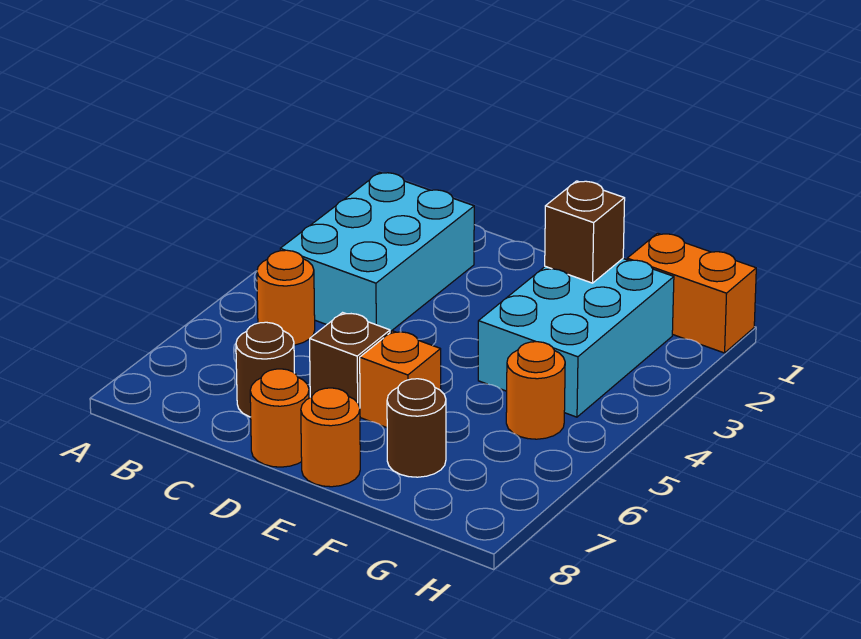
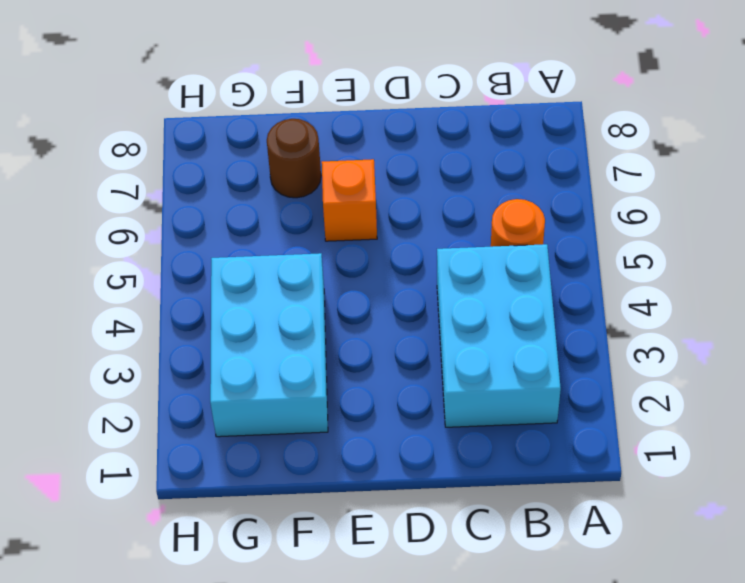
none -> brown 1x1 round brick [236,322,294,417]
none -> brown 1x1 brick [310,313,390,407]
none -> orange 1x1 round brick [250,369,309,467]

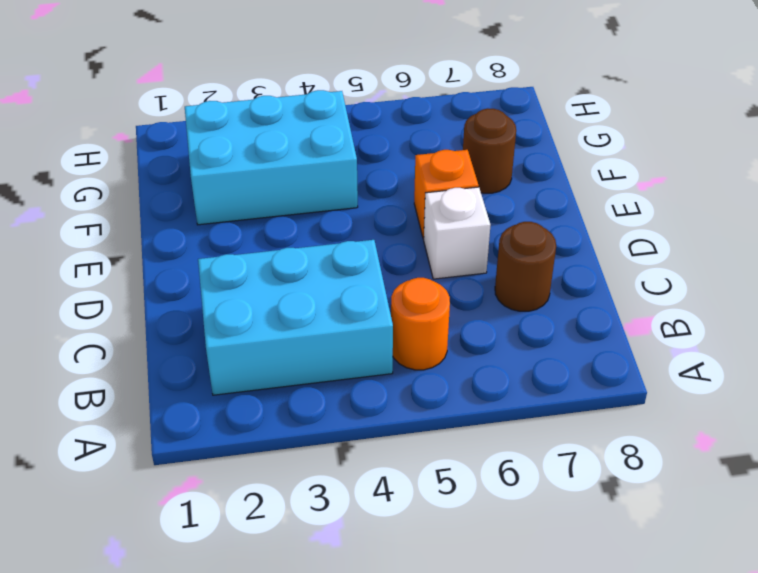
white 1x1 brick [424,187,491,279] -> brown 1x1 brick [310,313,390,407]
none -> orange 1x1 round brick [250,369,309,467]
none -> orange 1x1 round brick [301,388,360,487]
none -> orange 1x2 brick [627,233,756,353]

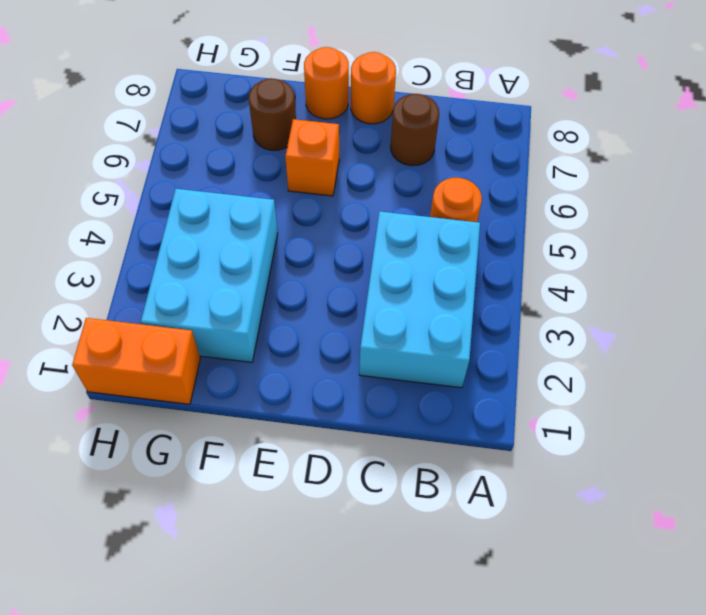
none -> brown 1x1 brick [310,313,390,407]
none -> orange 1x1 round brick [506,342,565,439]
none -> brown 1x1 brick [545,181,625,283]

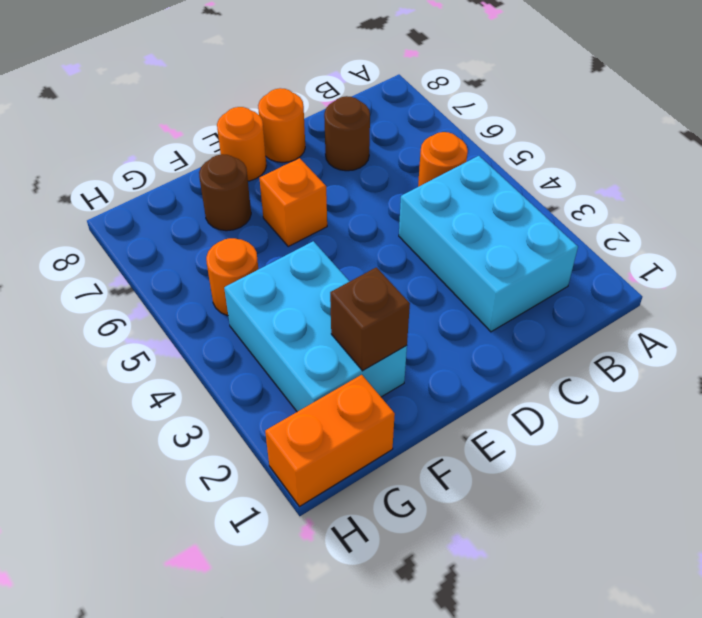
none -> brown 1x1 brick [310,313,390,407]

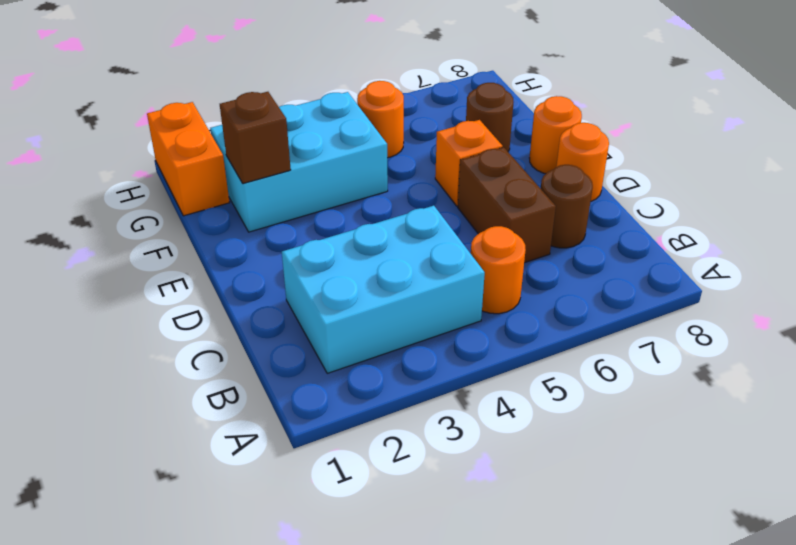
brown 1x2 brick [458,147,556,263] -> brown 1x1 brick [310,313,390,407]

